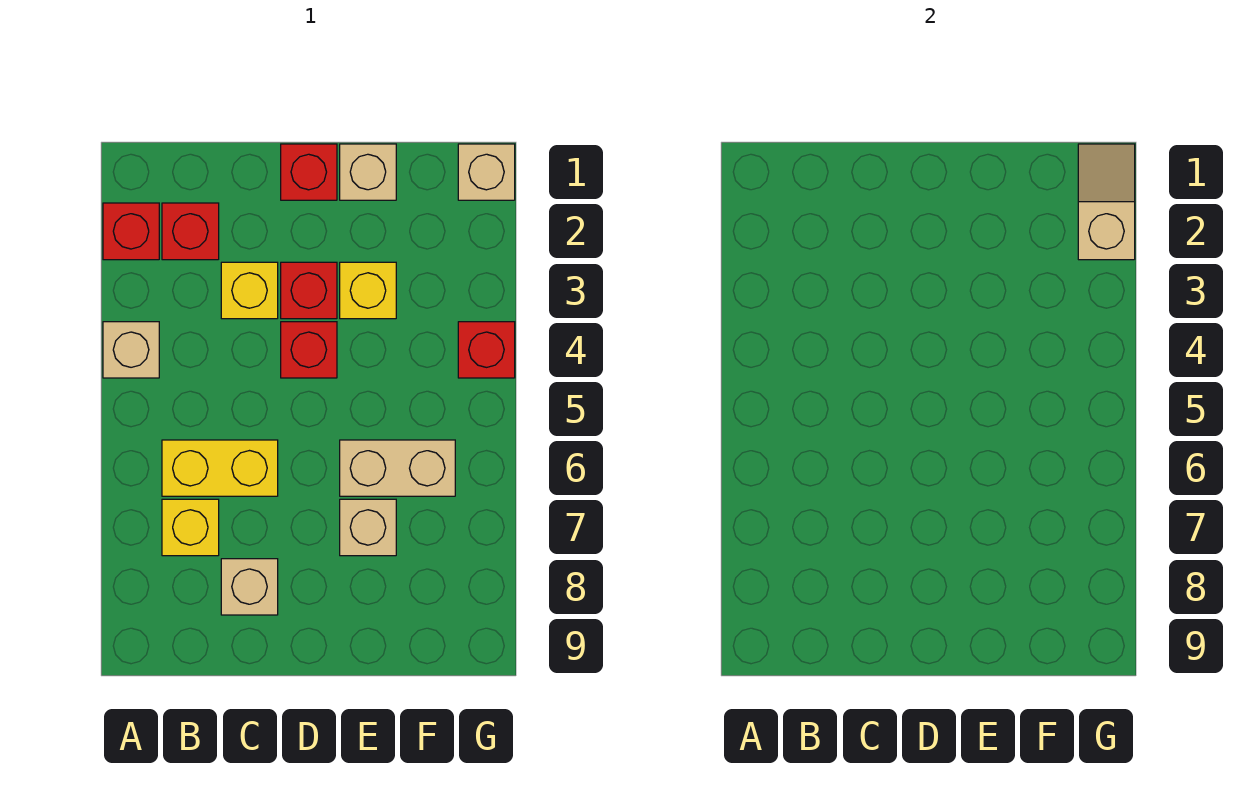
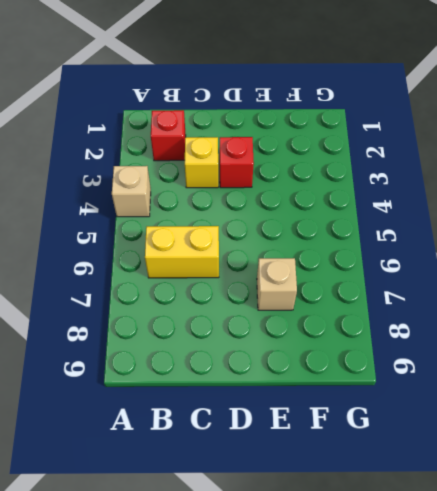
none -> red 1x1 brick [103,203,159,260]
none -> yellow 1x1 brick [162,499,219,556]
none -> tan 1x1 brick [221,559,278,615]

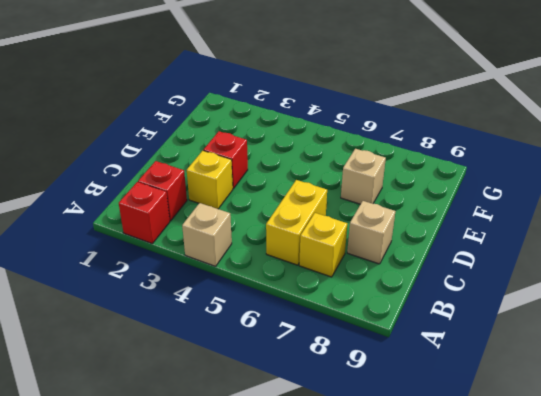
none -> red 1x1 brick [281,144,337,200]
none -> red 1x1 brick [281,322,337,378]
none -> tan 1x1 brick [340,144,396,200]

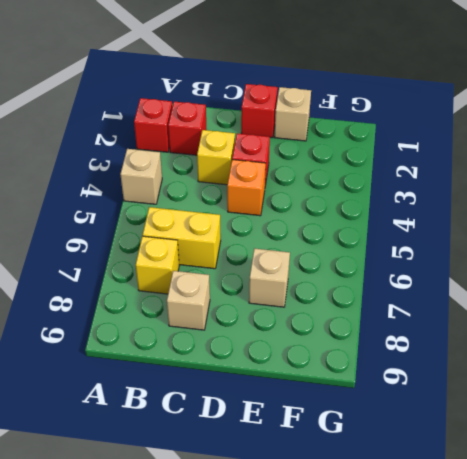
orange 1x1 brick [227,160,266,216] -> red 1x1 brick [281,322,337,378]
none -> yellow 1x1 brick [340,262,396,319]
none -> tan 1x2 brick [340,440,455,496]
none -> tan 1x1 brick [458,144,515,200]

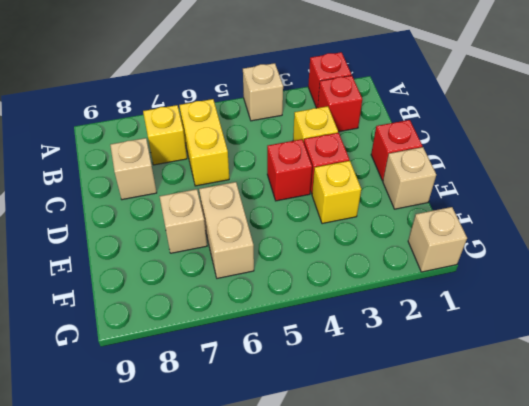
none -> red 1x1 brick [458,322,515,378]
none -> tan 1x2 slope [1078,144,1135,260]

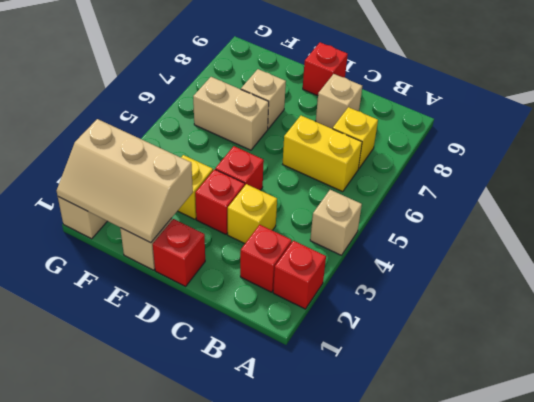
red 1x1 brick [303,42,348,96] -> red 1x1 brick moved to [458,322,515,378]
tan 2x3 slope [57,119,193,243] -> tan 1x2 slope [1078,144,1135,260]

